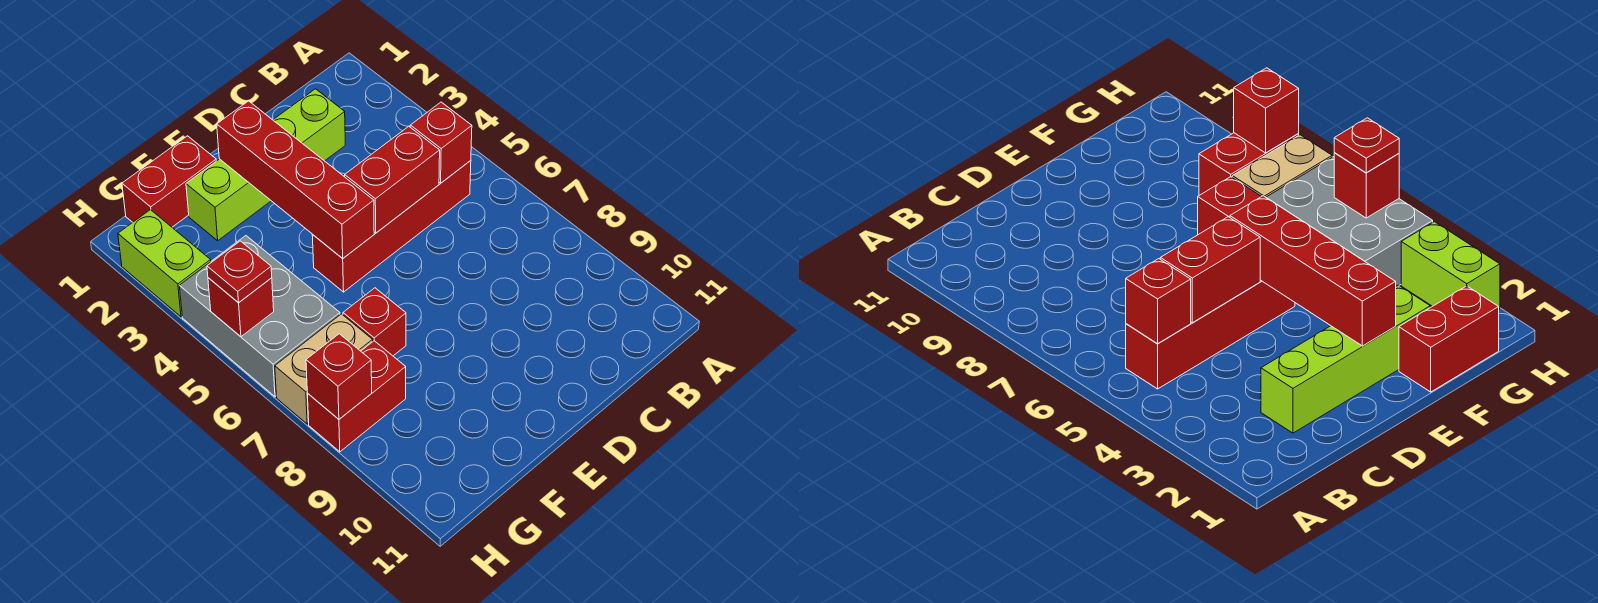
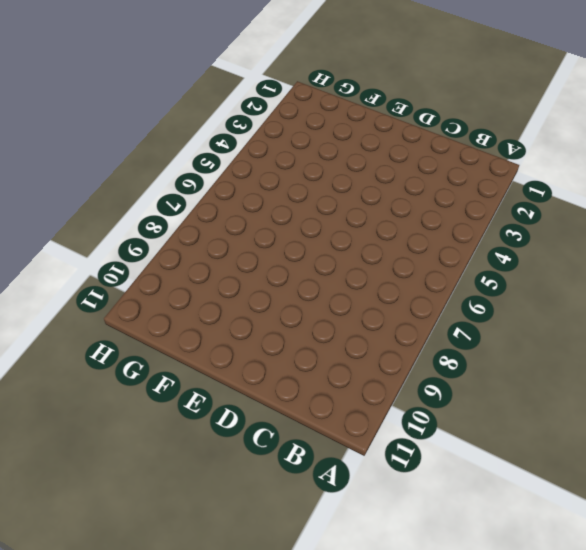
none -> red 1x4 brick [312,161,471,292]
none -> lime 1x4 brick [186,89,345,241]
none -> red 1x2 brick [122,136,216,227]

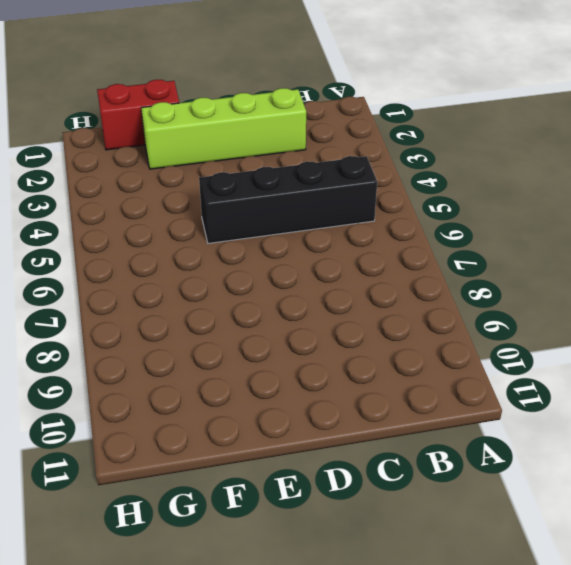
black 1x4 brick [199,156,377,243] -> red 1x4 brick [312,161,471,292]
none -> red 1x1 brick [343,288,406,356]
none -> grey 2x3 brick [179,236,340,397]
none -> tan 1x2 brick [275,314,373,424]

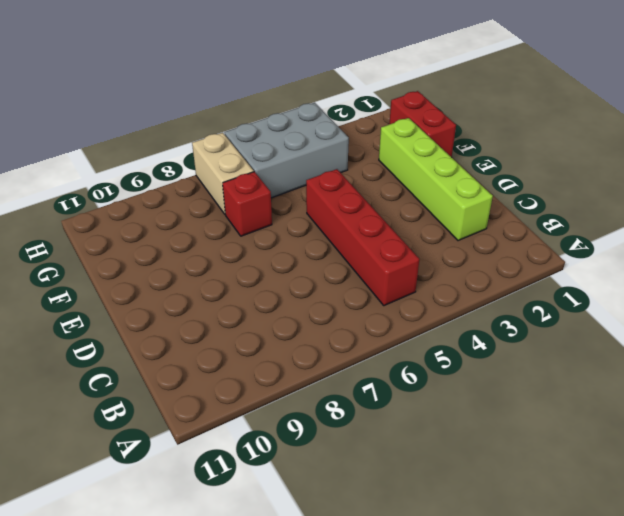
none -> red 1x2 brick [307,341,406,452]
none -> lime 1x2 brick [118,210,211,317]
none -> red 1x1 brick [410,102,472,183]

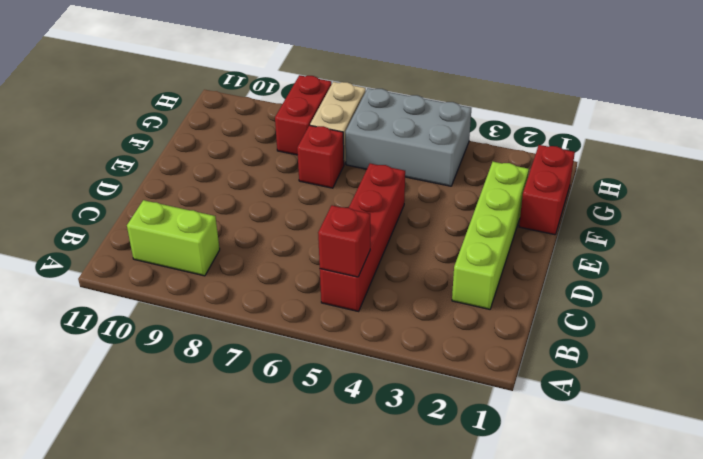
lime 1x2 brick [127,200,220,276] -> lime 1x2 brick moved to [118,210,211,317]
none -> red 1x2 brick [345,126,440,233]
none -> red 1x4 brick [217,101,374,258]
none -> red 1x1 brick [208,278,274,337]

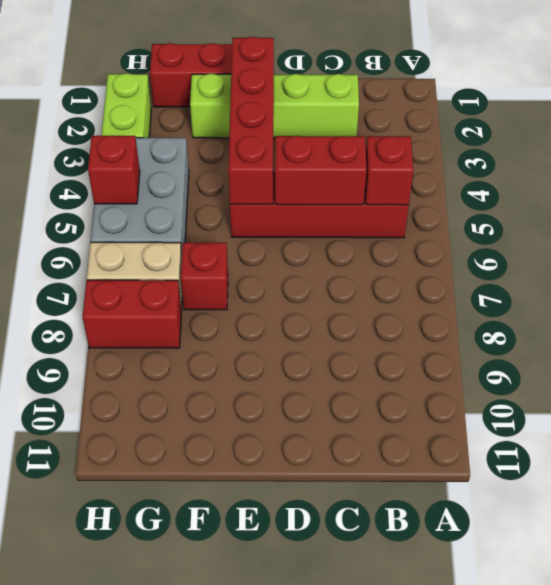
none -> red 1x1 brick [306,334,372,419]
none -> red 1x1 plate [207,241,272,303]

